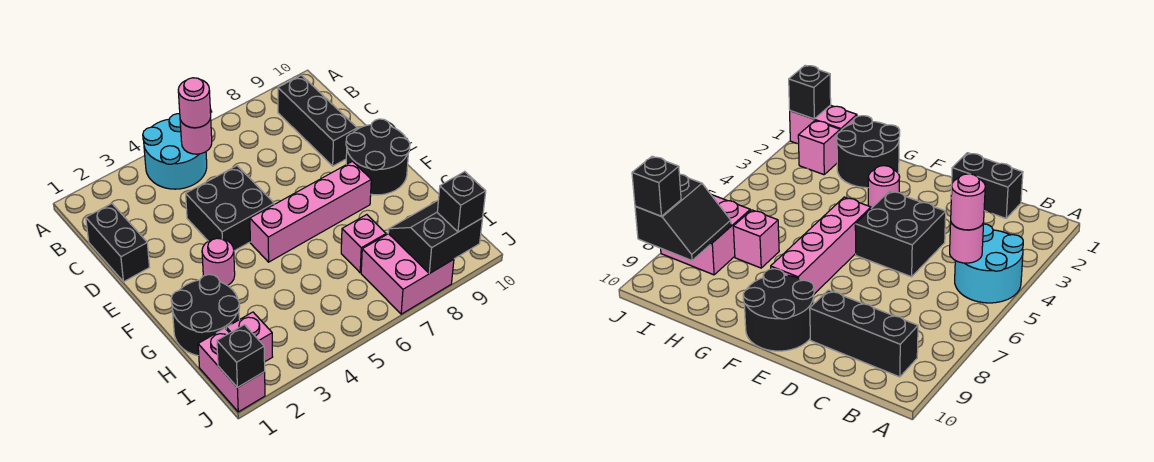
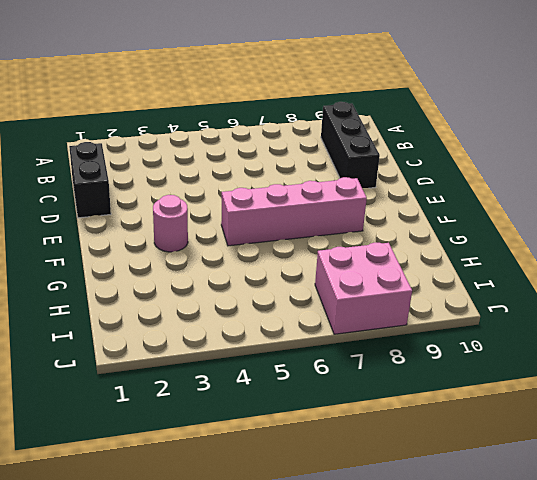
none -> cyan 2x2 round brick [143,114,207,189]
none -> black 2x2 brick [186,166,274,251]
none -> black 2x2 round brick [346,119,410,195]

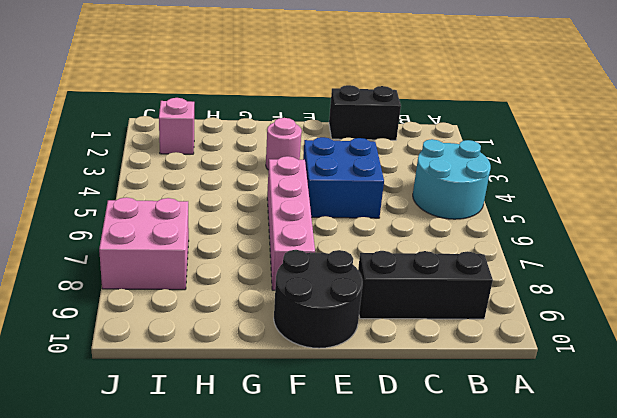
blue 2x2 brick [303,137,384,218] -> black 2x2 brick [186,166,274,251]
none -> black 2x2 round brick [171,274,240,356]
none -> pink 1x1 brick [341,215,386,273]
none -> pink 1x2 brick [198,328,265,412]

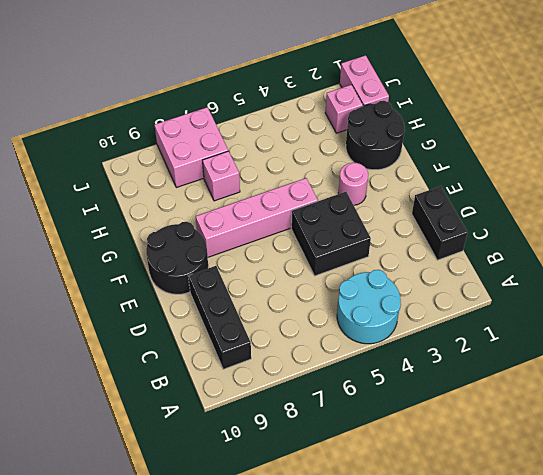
none -> pink 1x1 round brick [180,118,212,154]
none -> black 2x2 slope [388,201,483,274]
none -> black 1x1 brick [217,325,265,388]

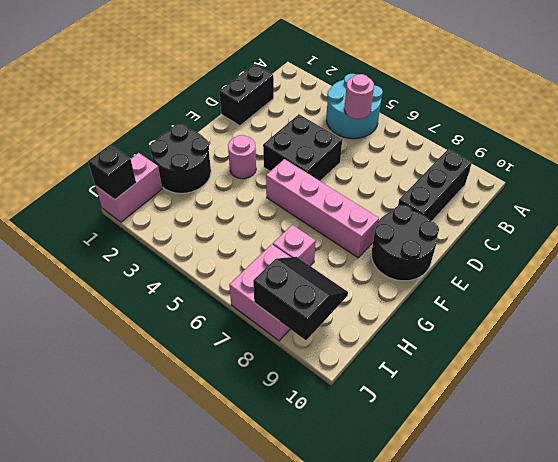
none -> pink 1x1 brick [226,312,273,362]
none -> pink 1x1 round brick [178,78,211,128]
none -> black 1x1 brick [437,172,486,232]

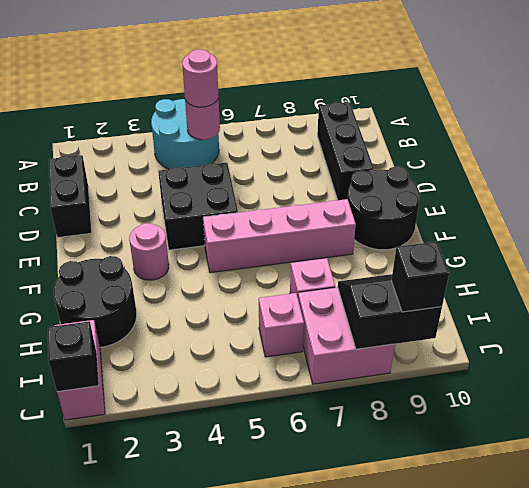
pink 1x1 brick [259,293,304,357] -> pink 1x1 brick moved to [226,312,273,362]

